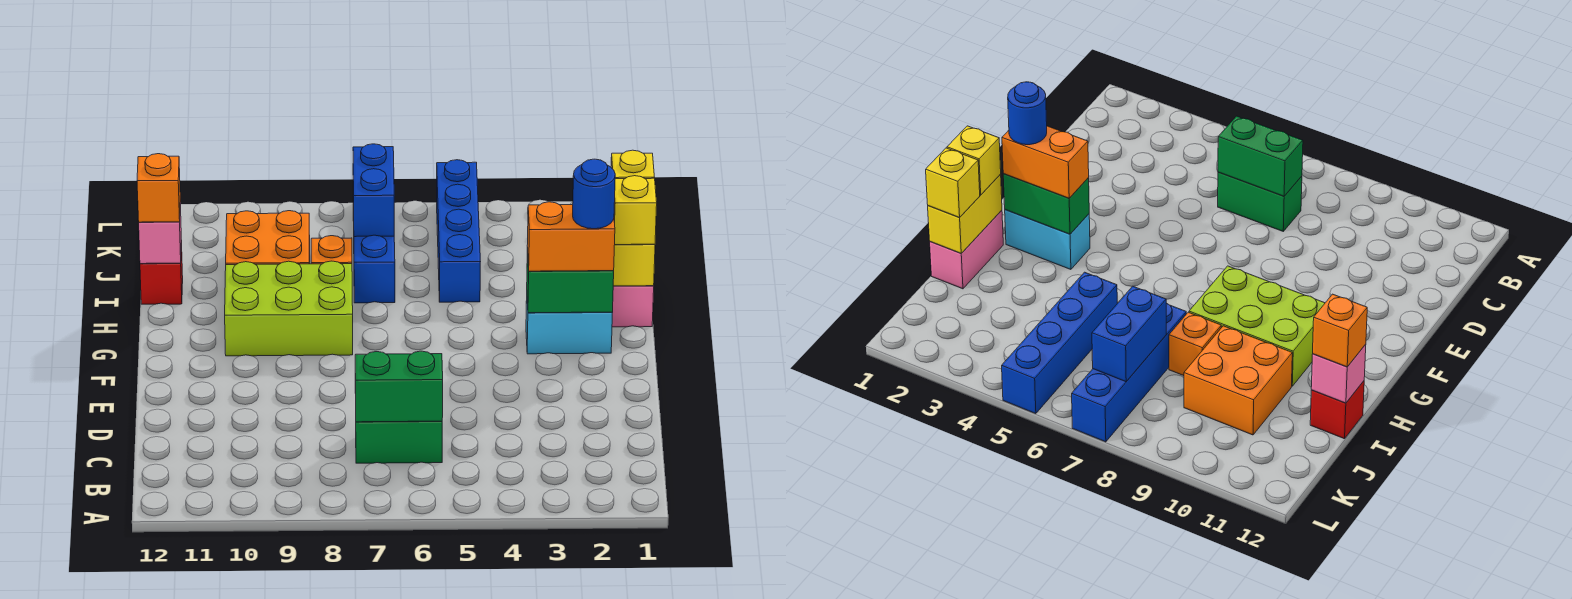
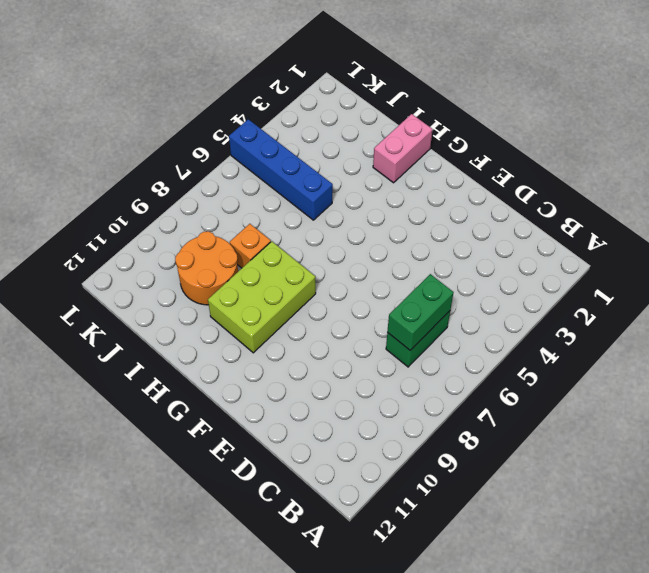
pink 1x2 brick [373,114,433,183] -> pink 1x2 brick turned to [612,286,654,327]
orange 2x2 round brick [175,231,238,305] -> orange 2x2 brick [226,211,310,265]
none -> cyan 1x2 brick [526,301,612,354]
none -> blue 1x4 brick [353,202,395,303]
none -> red 1x1 brick [140,240,183,304]

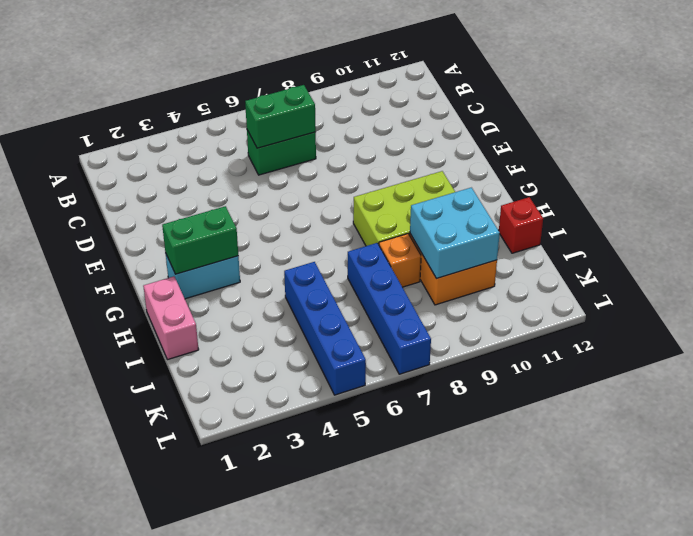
cyan 2x2 brick [410,188,500,279] -> none
none -> yellow 1x2 brick [613,244,655,286]
none -> pink 1x1 brick [139,204,181,264]
none -> blue 1x2 brick [353,144,394,237]

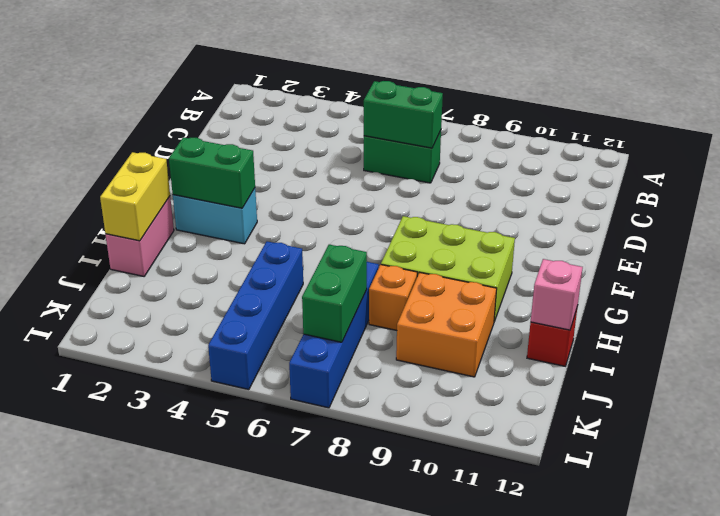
green 1x2 brick [302,244,367,342] -> blue 1x2 brick [353,144,394,237]
none -> orange 1x2 brick [527,202,615,271]
none -> yellow 1x1 brick [614,176,657,245]
none -> yellow 1x1 brick [611,150,655,179]

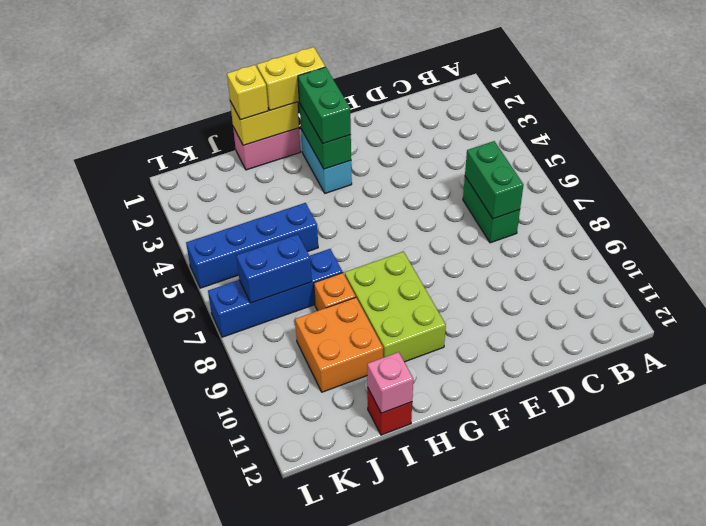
yellow 1x2 brick [257,47,325,110] -> yellow 1x1 brick [614,176,657,245]
green 1x2 brick [298,67,351,143] -> orange 1x2 brick [527,202,615,271]
none -> orange 1x1 brick [137,154,180,222]
none -> blue 1x1 round brick [573,159,615,229]

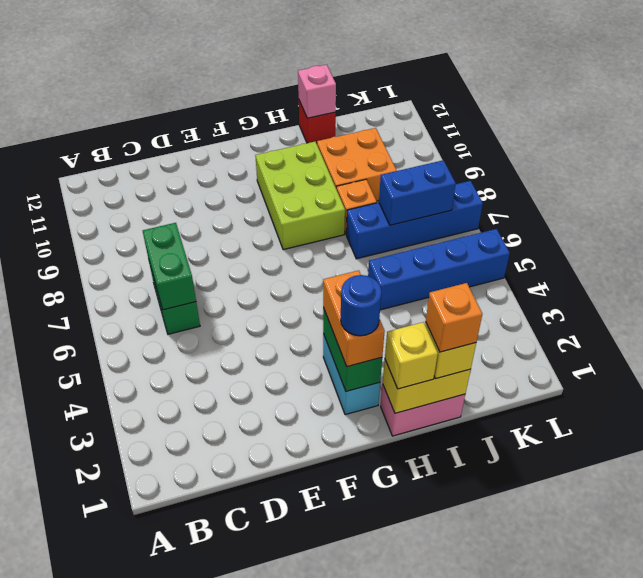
orange 1x1 brick [426,283,482,352] -> orange 1x1 brick moved to [137,154,180,222]

